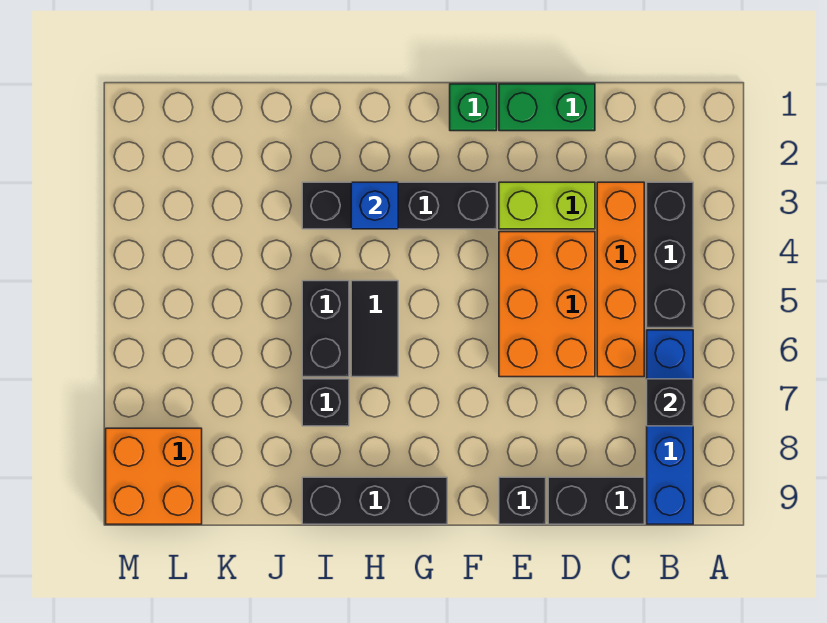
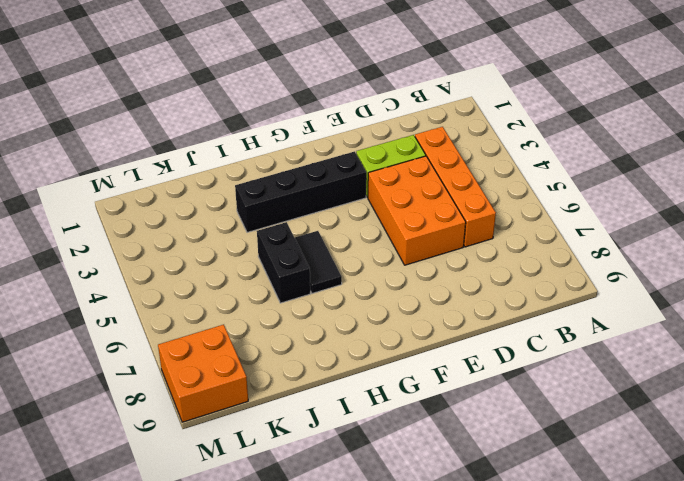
none -> black 1x3 brick [647,182,693,328]
none -> blue 1x4 brick [647,330,693,524]
none -> black 1x2 brick [548,477,644,524]

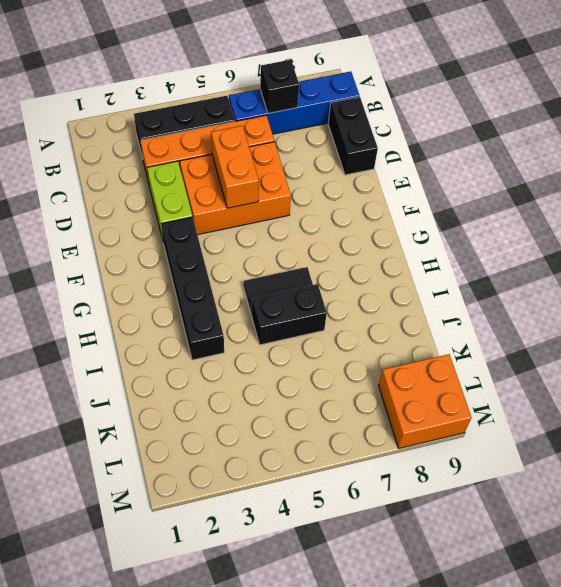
orange 1x2 brick [211,126,259,208] -> none
none -> green 1x2 brick [499,84,595,131]
none -> black 1x1 brick [499,477,546,524]
none -> green 1x1 brick [450,84,497,131]

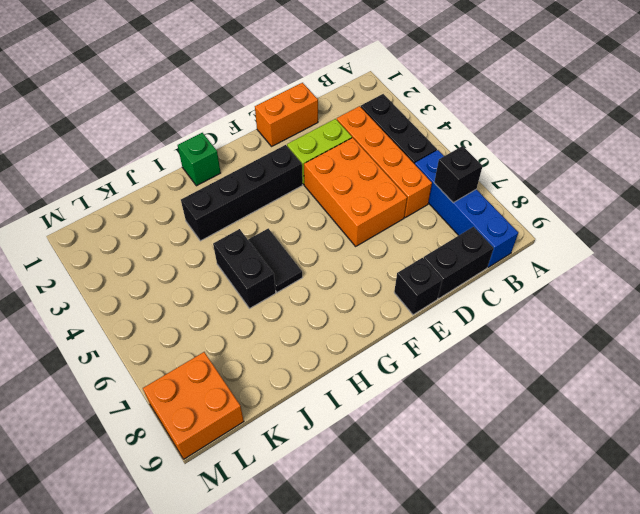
orange 1x2 brick [255,83,318,146] -> green 1x2 brick [499,84,595,131]
green 1x1 brick [178,133,221,186] -> green 1x1 brick moved to [450,84,497,131]
none -> black 1x3 brick [302,477,447,524]
none -> black 1x1 brick [302,379,349,426]
none -> blue 1x1 brick [351,182,398,229]

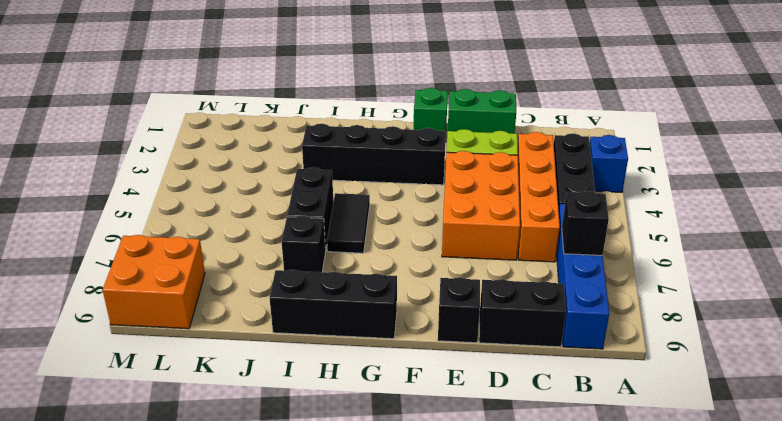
blue 1x1 brick [590,135,628,192] -> blue 1x1 brick moved to [351,182,398,229]

